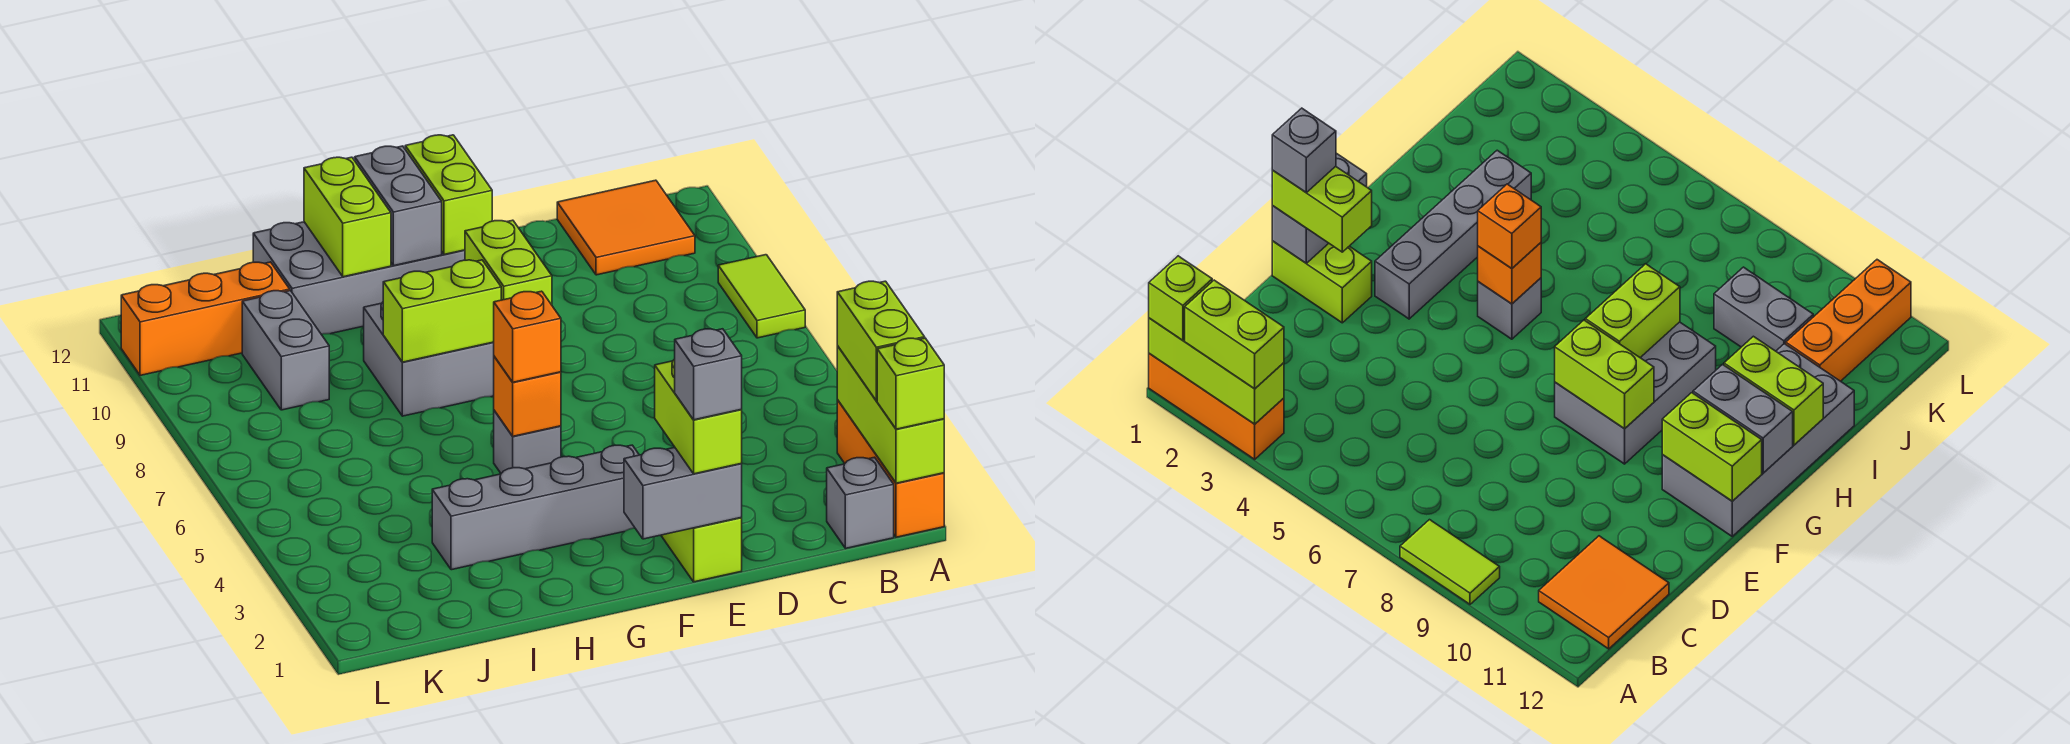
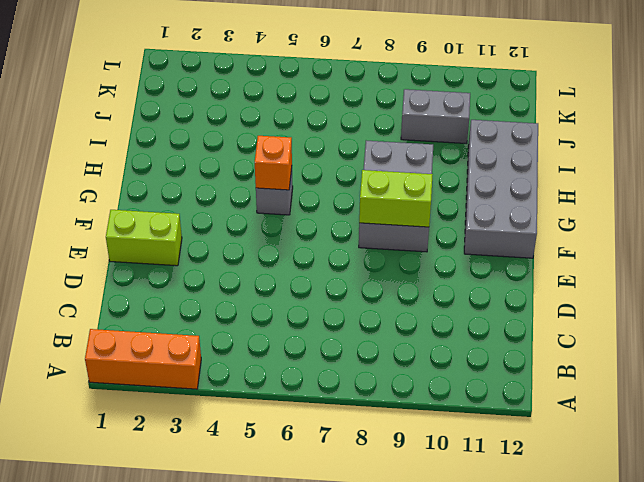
none -> lime 1x2 tile [718,255,805,338]
none -> grey 1x1 brick [827,457,894,548]
none -> orange 2x2 tile [557,180,695,275]

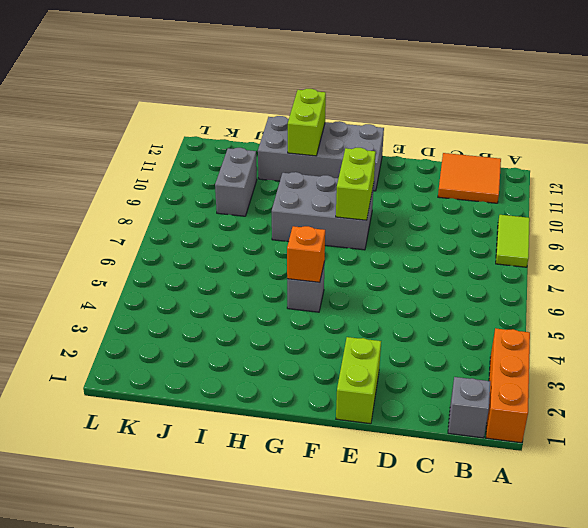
none -> grey 1x4 brick [432,445,639,570]
none -> orange 1x3 brick [121,262,290,375]
none -> lime 1x3 brick [837,346,944,483]

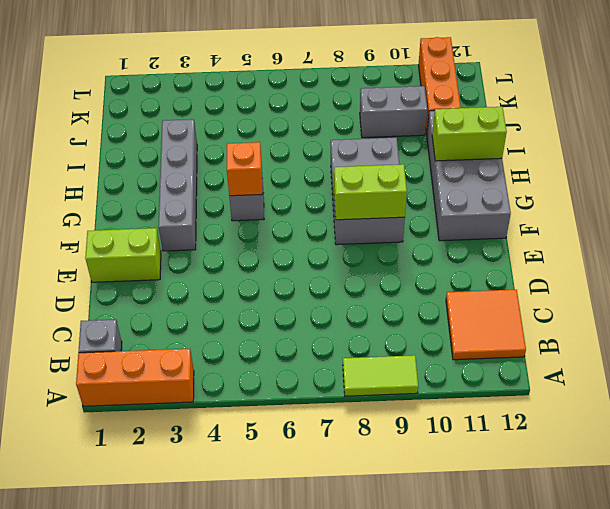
none -> lime 1x3 brick [837,346,944,483]
none -> grey 1x2 brick [624,447,742,539]
none -> lime 1x2 brick [405,135,492,254]

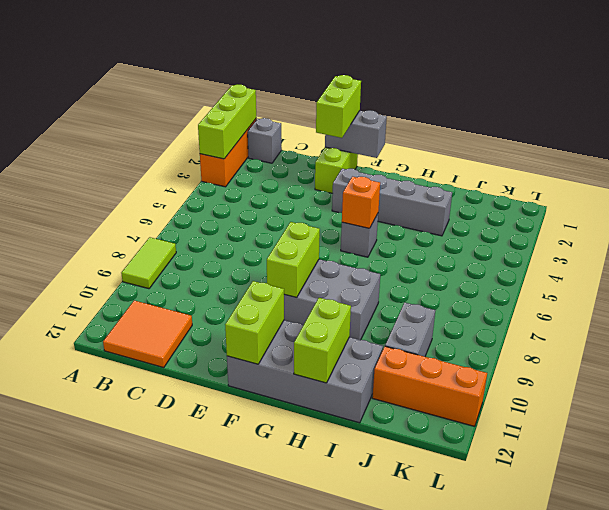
none -> lime 1x2 brick [383,260,501,362]
none -> grey 1x2 brick [355,146,442,266]
none -> lime 1x1 brick [877,338,944,429]

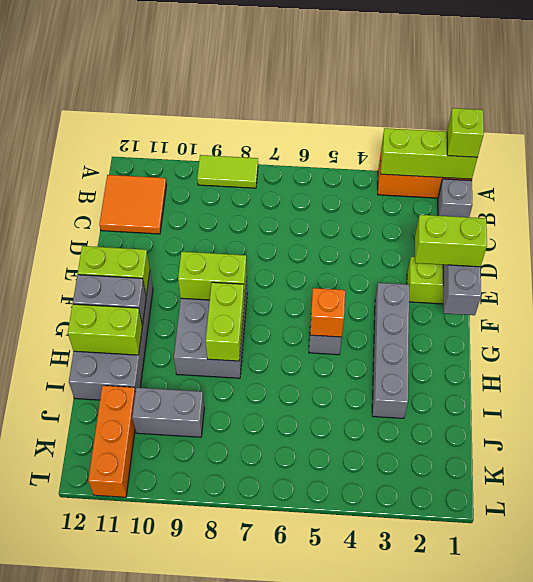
none -> lime 1x2 brick [837,281,925,401]
none -> orange 1x1 brick [493,291,561,382]
none -> grey 1x1 brick [675,329,742,420]

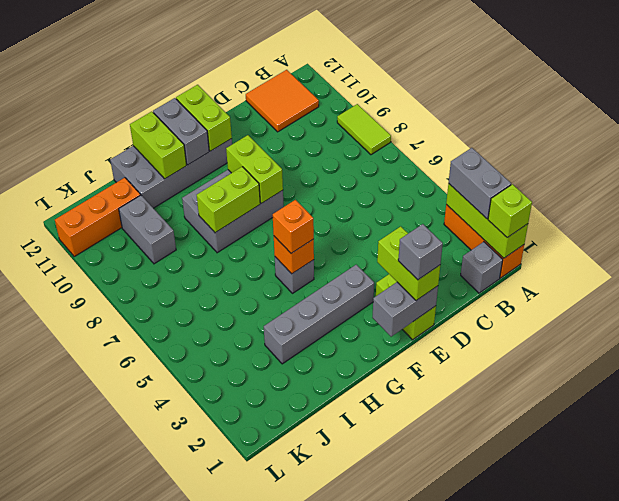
grey 1x2 brick [449,148,511,219] -> lime 1x2 brick [837,281,925,401]

